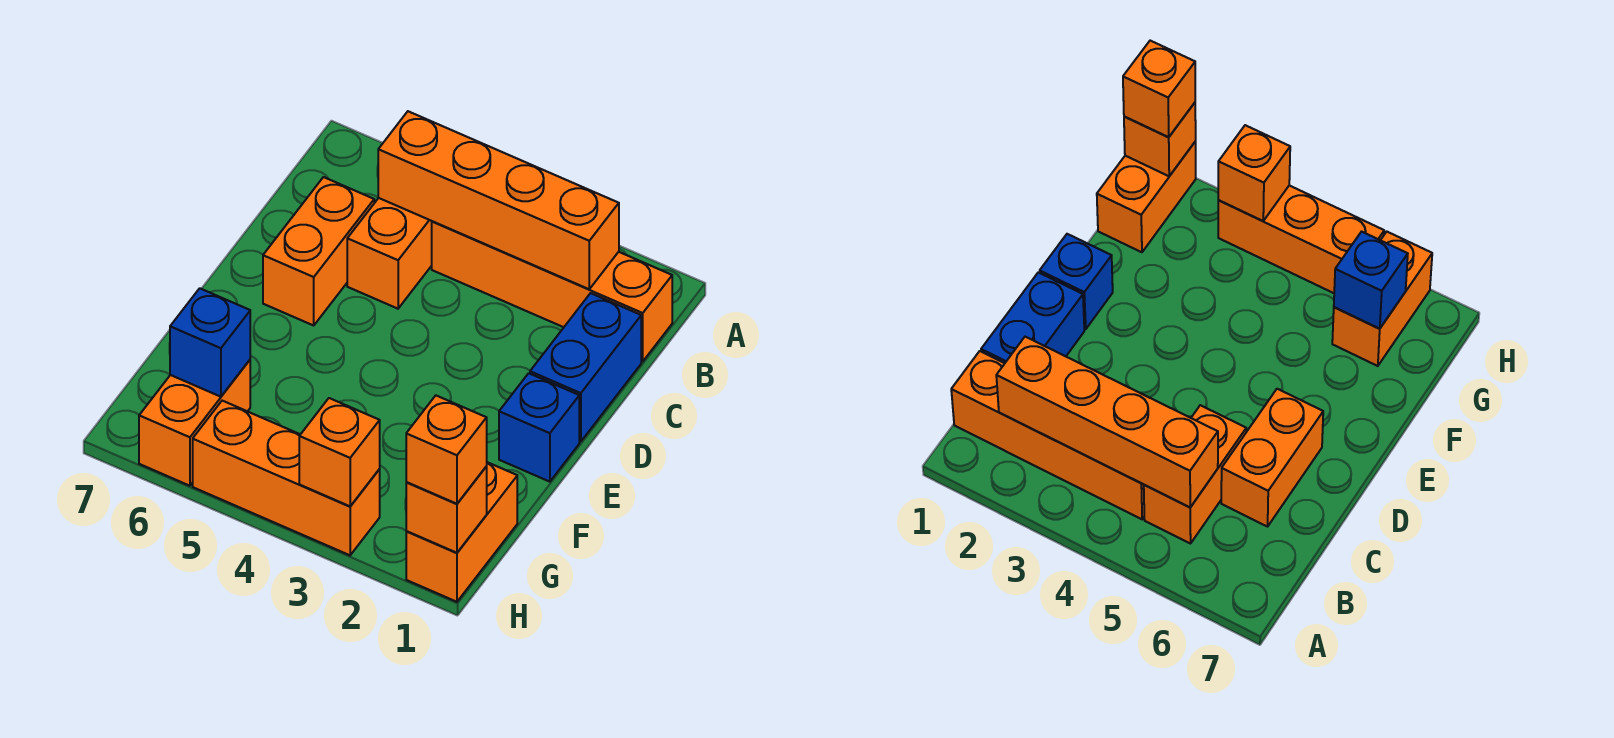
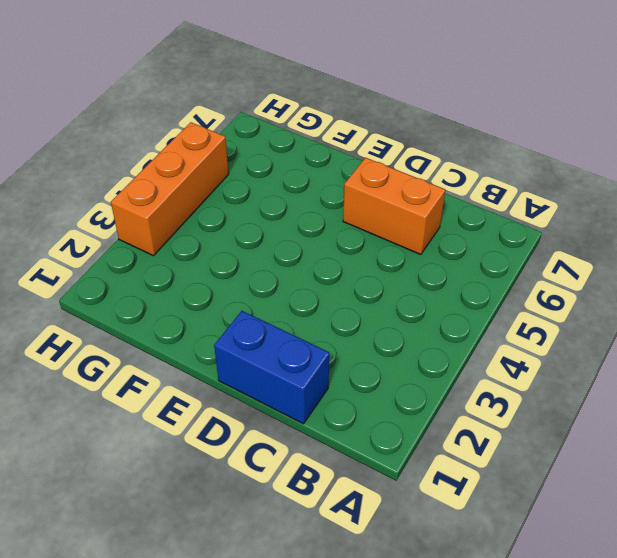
none -> orange 1x4 brick [432,221,672,361]
none -> orange 1x2 brick [347,198,432,309]
none -> blue 1x1 brick [499,373,579,482]

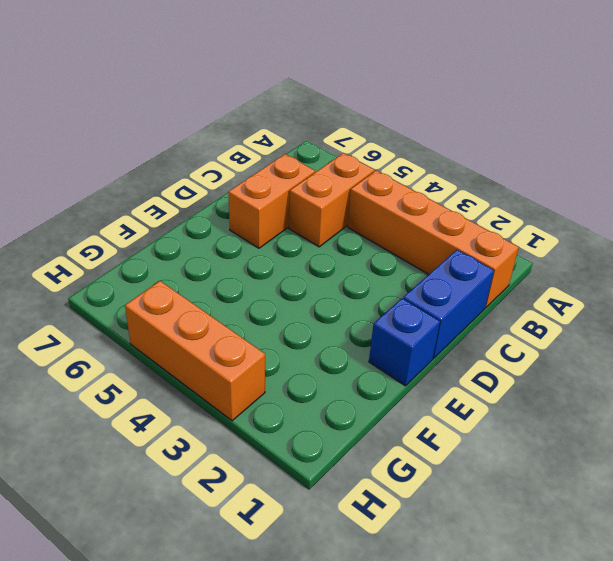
none -> orange 1x2 brick [406,462,517,602]
none -> orange 1x2 brick [139,360,250,486]
none -> orange 1x4 brick [378,111,619,289]

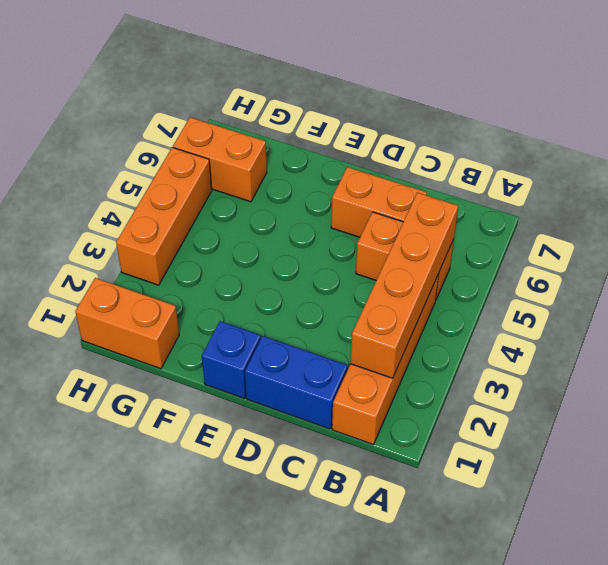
none -> blue 1x1 brick [170,288,250,397]
none -> orange 1x1 brick [406,467,487,553]
none -> orange 1x1 brick [299,398,380,506]

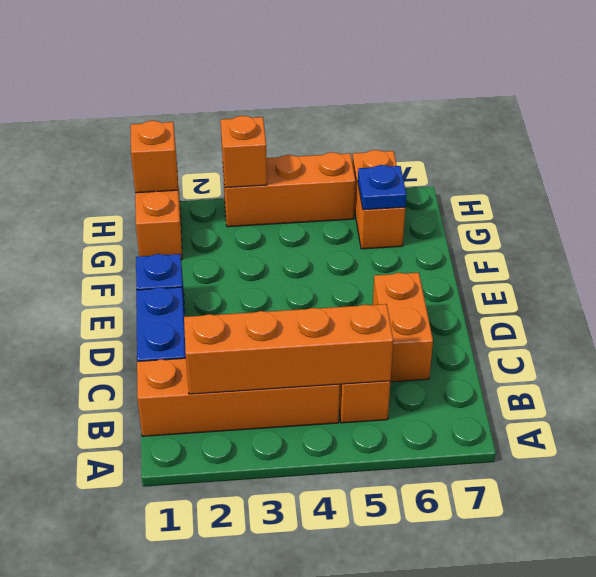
blue 1x1 plate [358,165,406,210] -> blue 1x1 brick [170,288,250,397]
none -> orange 1x1 brick [406,396,487,504]

